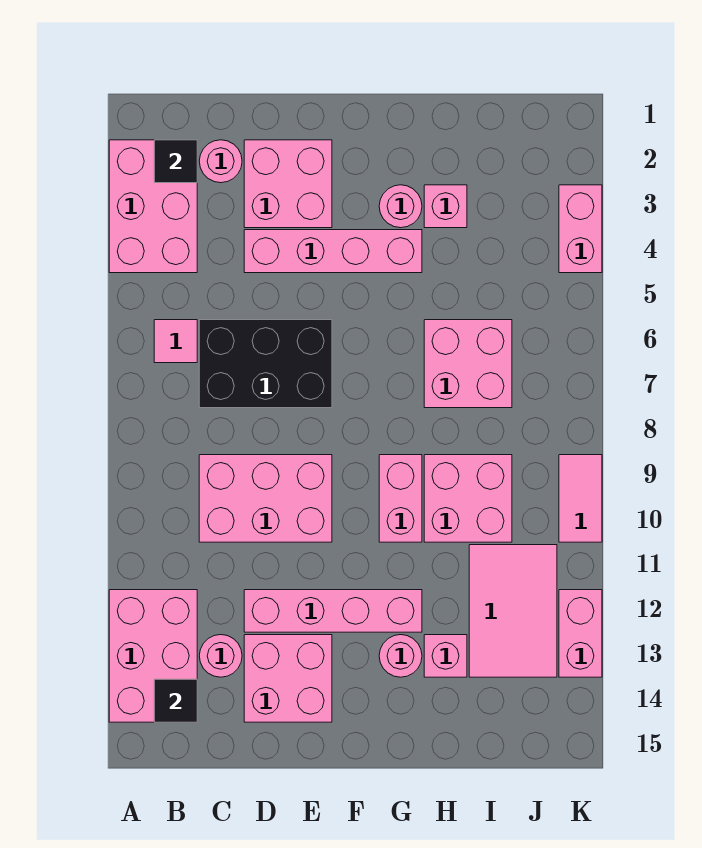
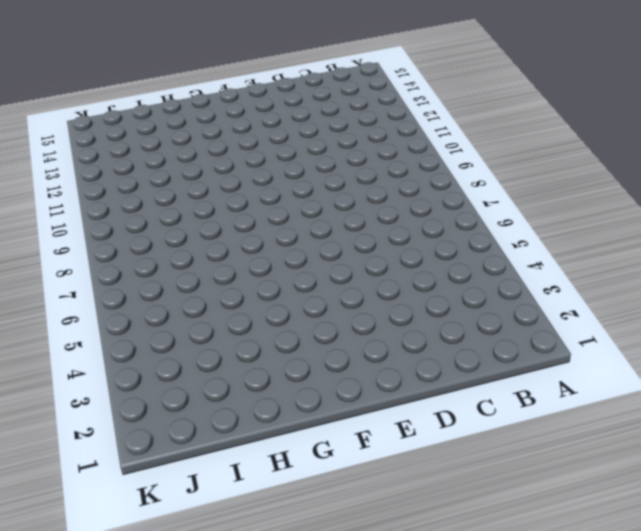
none -> pink 2x3 brick [109,140,197,273]
none -> pink 2x3 brick [109,590,197,722]
none -> pink 1x1 tile [154,320,197,363]

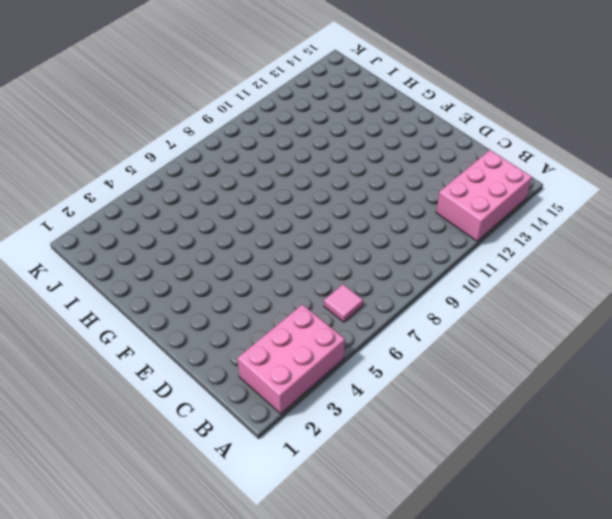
none -> pink 1x1 round brick [199,140,242,183]
none -> black 2x3 brick [199,320,332,408]
none -> pink 2x3 brick [199,455,332,542]

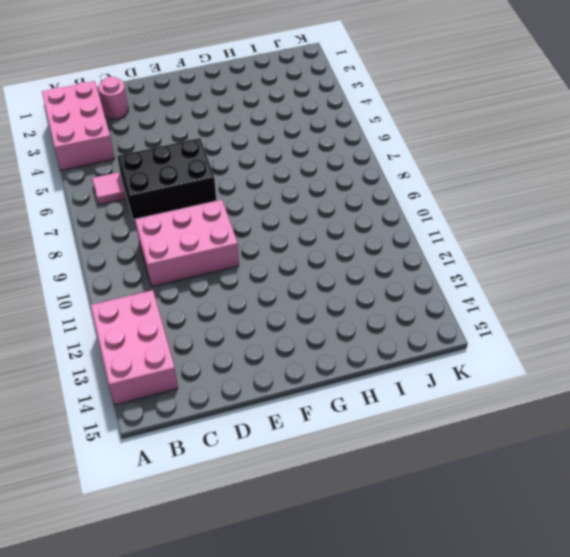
none -> pink 1x1 round brick [199,635,242,677]
none -> pink 2x2 brick [244,140,332,228]
none -> pink 1x4 brick [244,230,422,273]

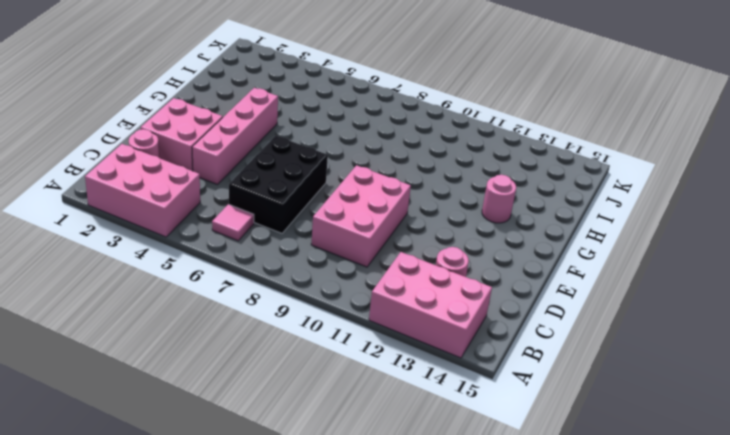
none -> pink 1x4 brick [244,590,422,632]
none -> pink 2x2 brick [244,635,332,722]
none -> pink 1x1 round brick [379,185,422,228]

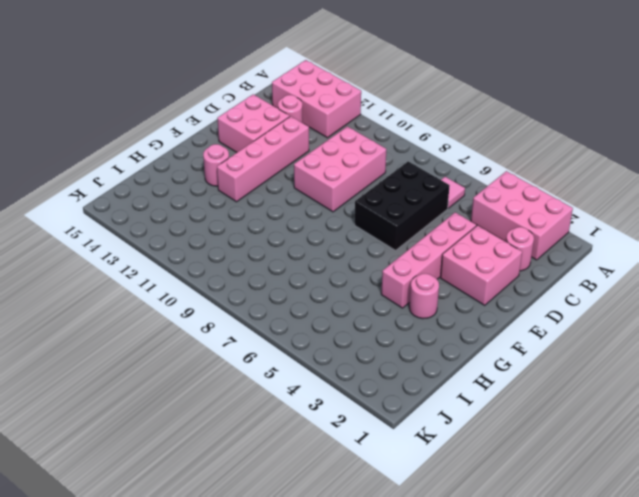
none -> pink 1x2 brick [379,455,422,542]
none -> pink 1x1 brick [424,185,467,228]
none -> pink 2x2 brick [424,320,512,408]

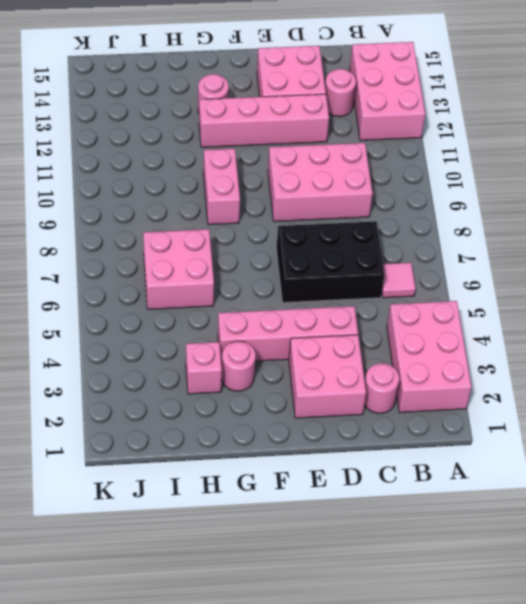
none -> pink 2x2 brick [424,455,512,542]
none -> pink 1x1 brick [424,635,467,677]
none -> pink 2x3 tile [469,545,557,677]

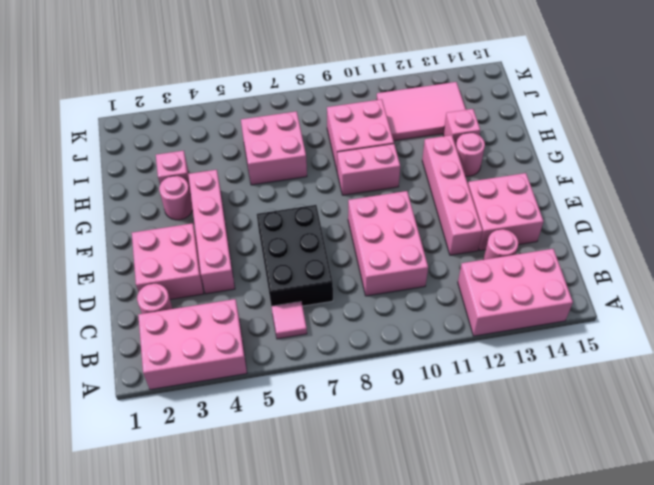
none -> pink 1x2 brick [559,185,602,273]
none -> pink 1x2 tile [559,455,602,542]
none -> pink 1x2 brick [559,590,602,677]

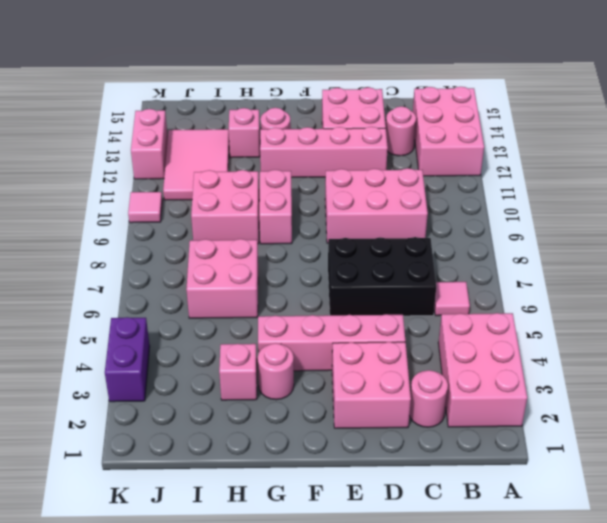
purple 1x2 brick [105,317,150,402] -> pink 1x2 brick [559,185,602,273]
pink 1x1 tile [128,192,162,223] -> pink 1x2 tile [559,455,602,542]
none -> black 1x1 tile [154,140,197,183]
none -> black 1x1 tile [154,679,197,722]

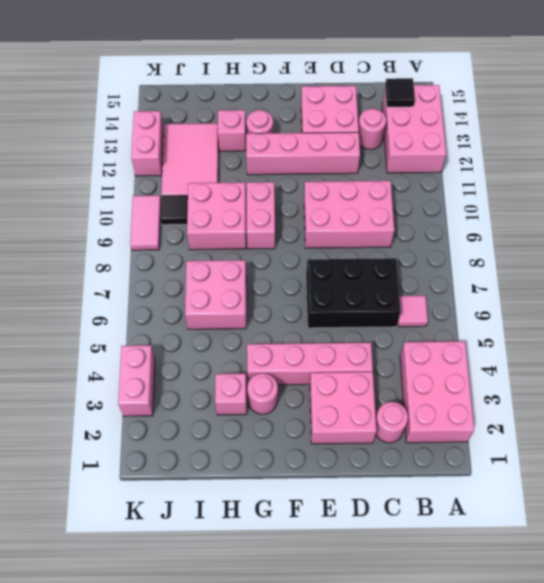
black 1x1 tile [160,195,188,225] -> black 1x1 tile moved to [154,140,197,183]

